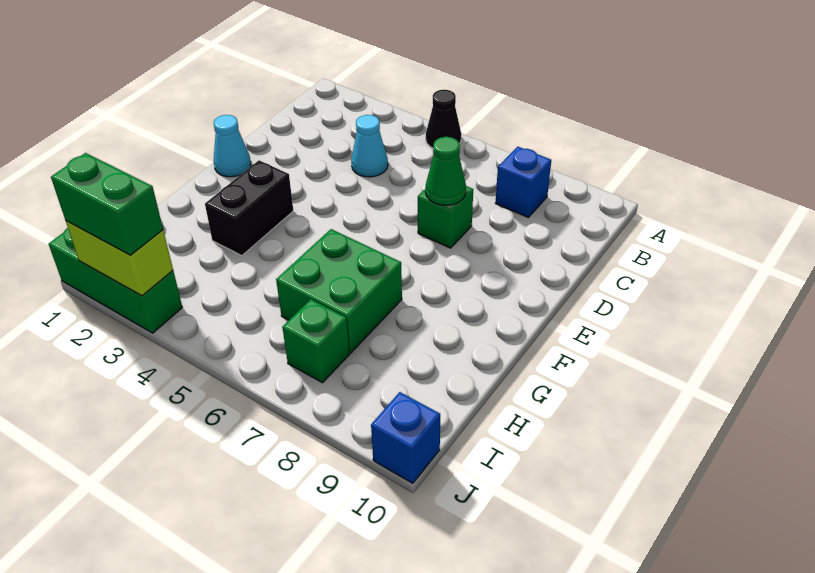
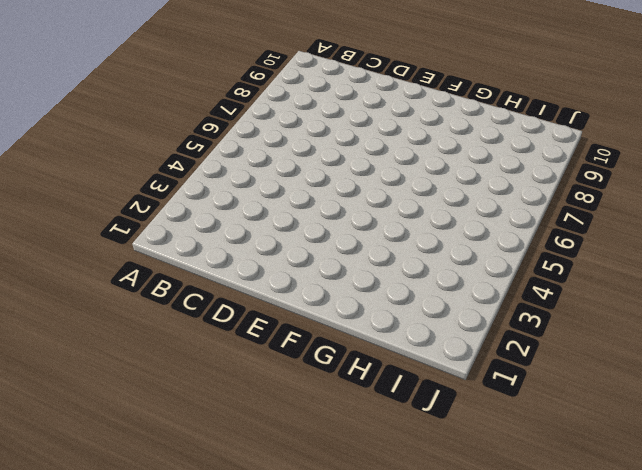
none -> black 1x1 cone [426,90,461,148]
none -> blue 1x1 brick [496,147,551,218]
none -> cyan 1x1 cone [351,115,388,177]

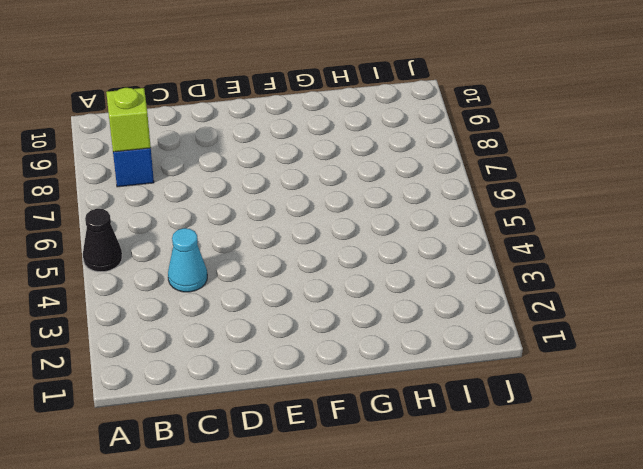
lime 1x1 brick [106,88,151,152] -> none
none -> green 1x1 brick [418,186,473,248]
none -> cyan 1x1 cone [214,115,251,177]
none -> black 1x2 brick [205,160,293,256]

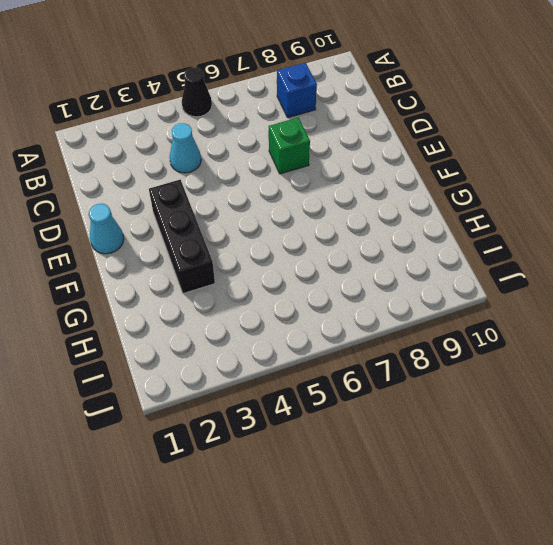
black 1x3 brick [149,180,215,293] -> black 1x2 brick [205,160,293,256]
none -> green 2x2 brick [276,229,402,353]
none -> green 1x1 brick [282,299,350,383]
none -> green 1x3 brick [49,228,182,333]

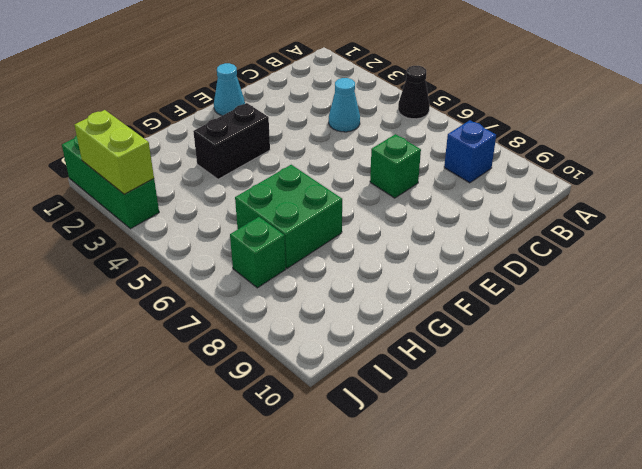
none -> blue 1x1 brick [371,392,440,483]
none -> green 1x1 cone [425,137,466,205]
none -> green 1x2 brick [51,153,163,255]

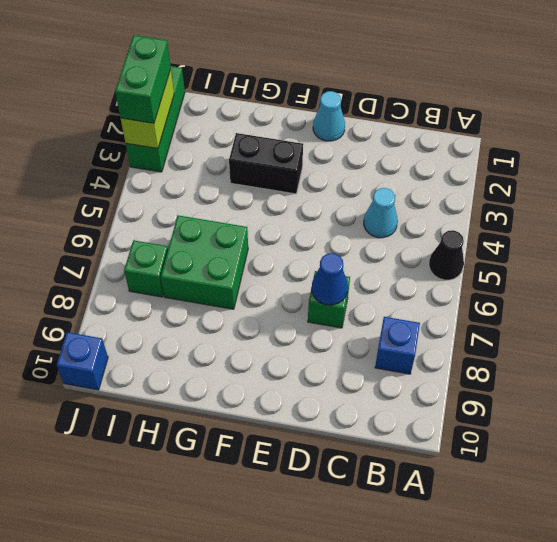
blue 1x1 cone [312,253,348,305] -> green 1x1 cone [425,137,466,205]

